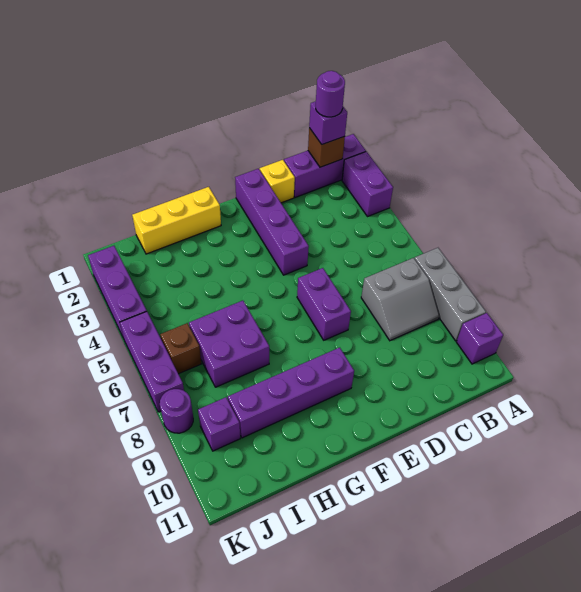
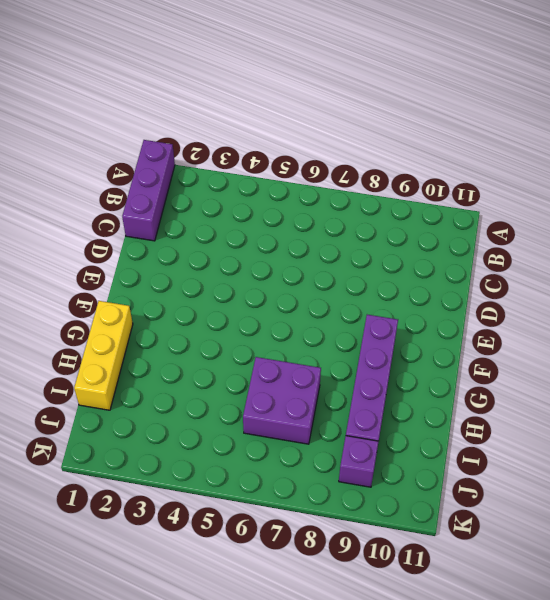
none -> purple 1x2 brick [342,152,393,216]
none -> grey 1x3 brick [414,248,486,341]
none -> purple 1x1 brick [457,313,503,364]

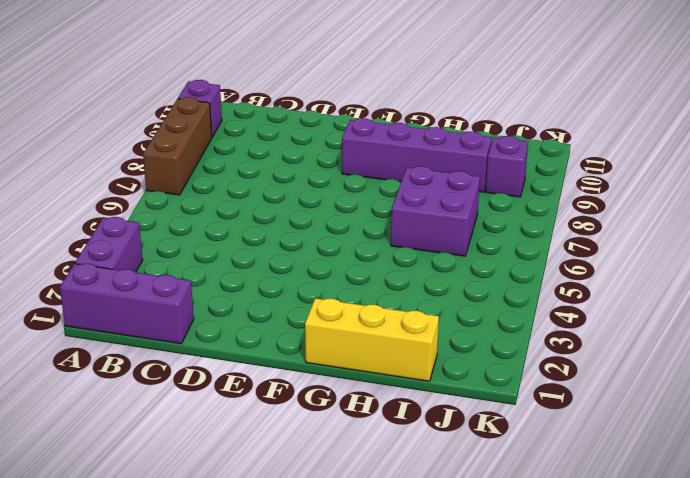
brown 1x3 brick [143,97,212,195] -> grey 1x3 brick [414,248,486,341]
none -> grey 2x2 slope [361,258,439,341]
none -> yellow 1x1 brick [260,160,295,203]
none -> purple 1x4 brick [235,169,309,275]

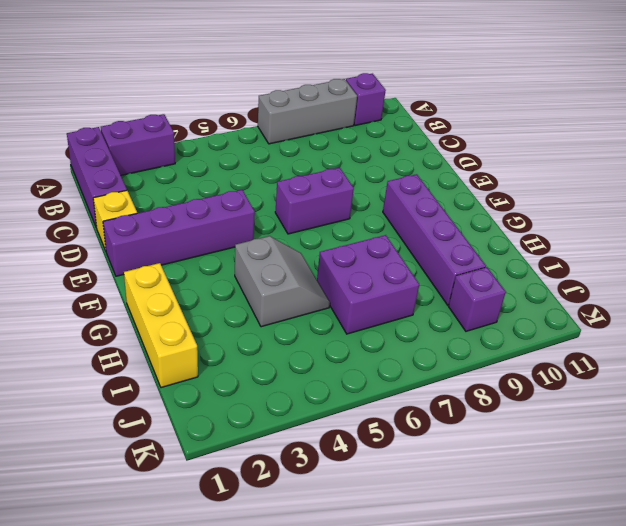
grey 2x2 slope [235,236,330,327] -> grey 2x2 slope moved to [361,258,439,341]
none -> brown 1x1 brick [160,323,202,374]
none -> purple 1x3 brick [88,246,147,338]
none -> purple 1x3 brick [120,312,184,412]

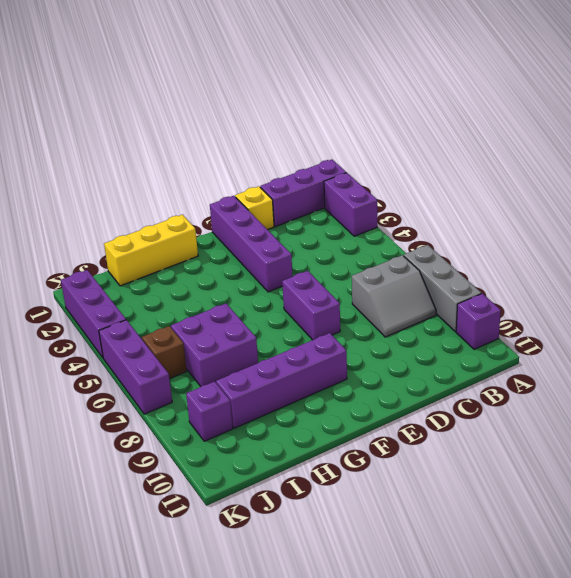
none -> purple 1x1 round brick [160,389,193,433]
none -> brown 1x1 brick [308,128,345,167]
none -> purple 1x1 brick [309,101,347,144]

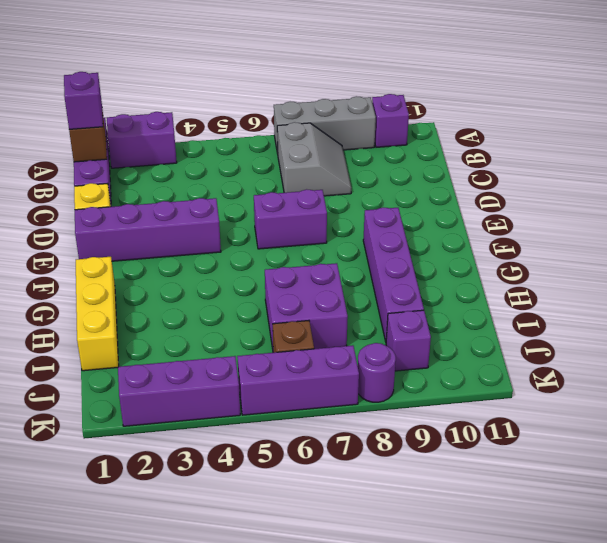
none -> purple 1x1 round brick [316,71,345,117]

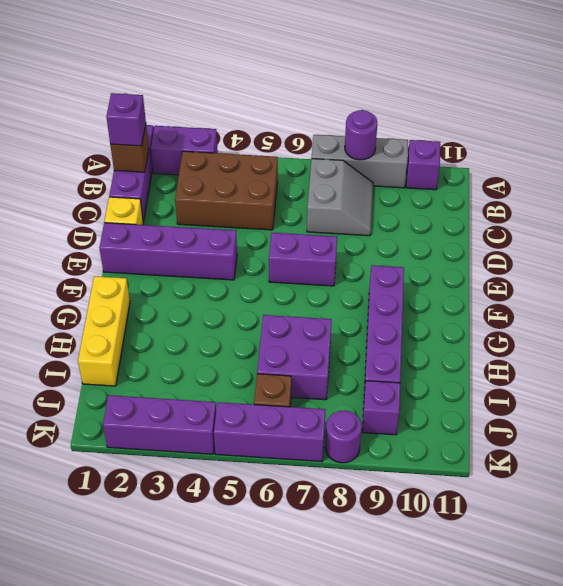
purple 1x1 round brick [345,110,377,160] -> purple 1x1 round brick moved to [316,71,345,117]
brown 2x3 brick [175,151,278,230] -> none

